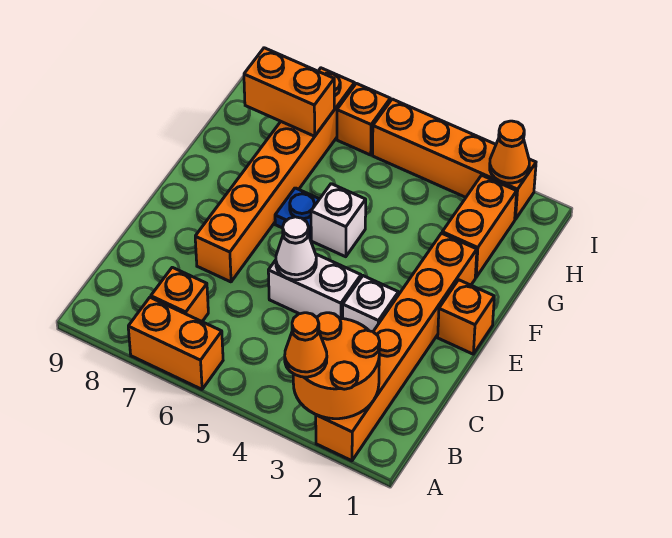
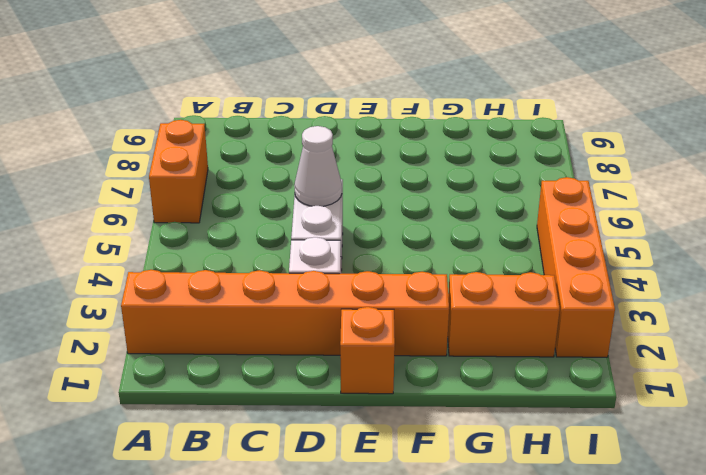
none -> orange 1x1 brick [151,267,208,321]
none -> orange 1x6 brick [195,68,355,282]
none -> white 1x1 brick [311,184,366,257]

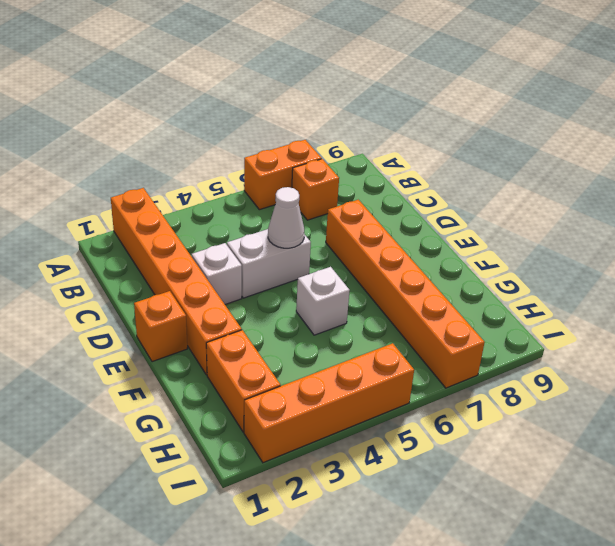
none -> blue 1x1 plate [275,188,319,239]
none -> orange 1x1 brick [337,83,390,155]
none -> orange 2x2 round brick [293,313,380,419]

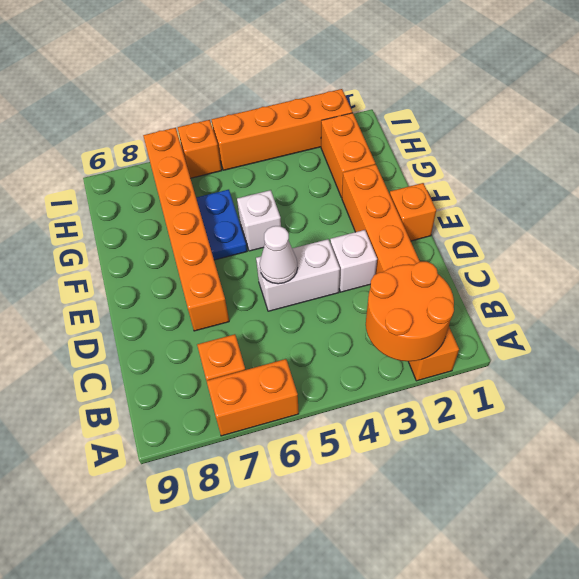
blue 1x2 plate [197,190,247,260] -> blue 1x1 plate [275,188,319,239]
none -> orange 1x2 brick [244,48,334,136]
none -> orange 1x1 cone [490,121,529,183]
none -> orange 1x1 cone [285,313,327,377]

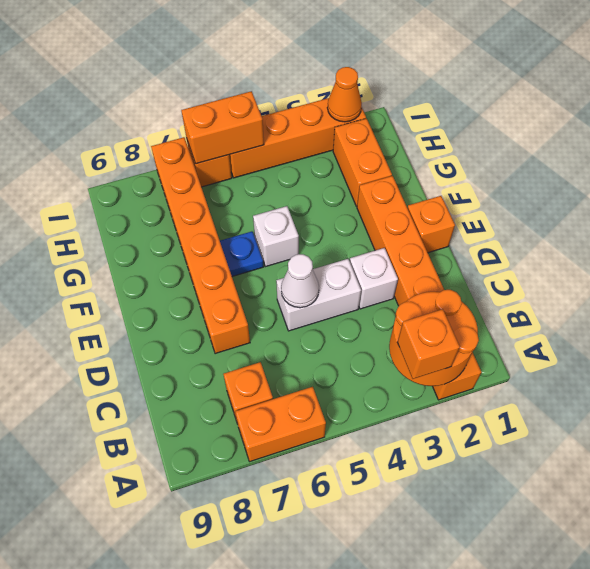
orange 1x1 brick [397,309,460,379] -> orange 1x1 cone [285,313,327,377]
orange 1x2 brick [181,91,264,164] -> orange 1x2 brick moved to [244,48,334,136]

